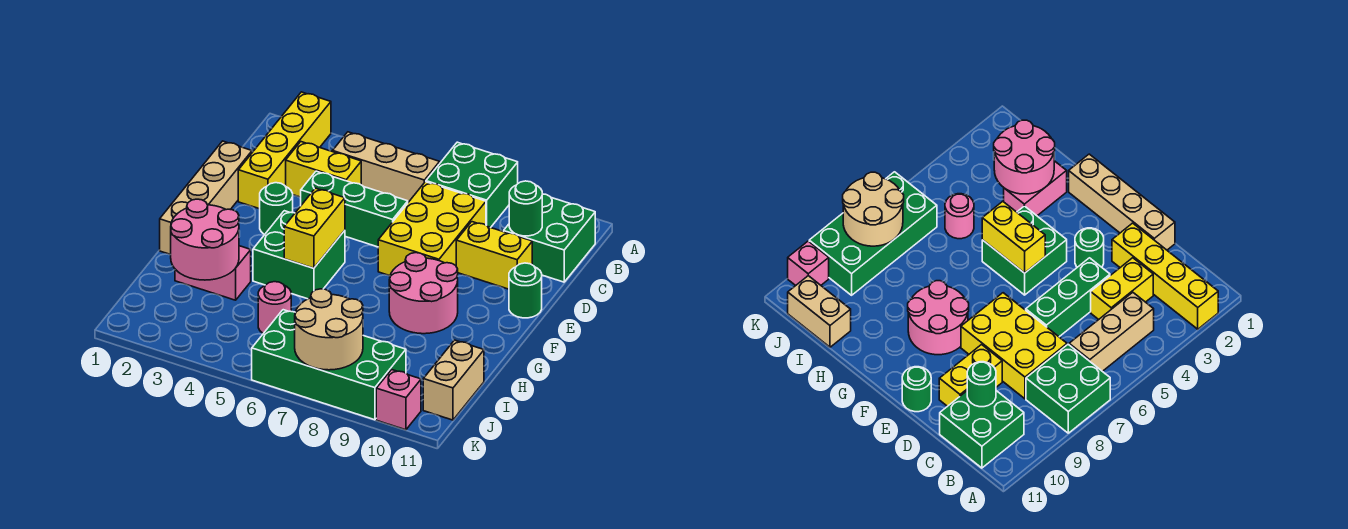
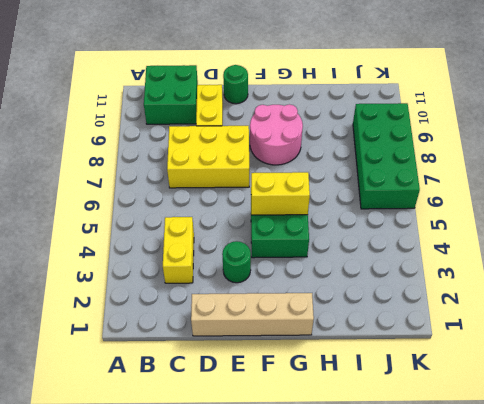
none -> yellow 1x4 brick [238,92,331,209]
none -> green 2x2 brick [426,142,518,228]
none -> tan 1x3 brick [333,132,440,202]

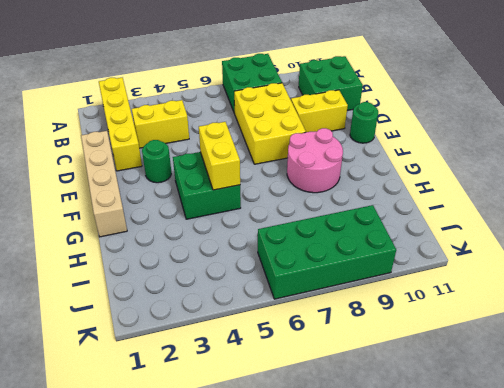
none -> tan 1x3 brick [333,132,440,202]
none -> green 1x3 brick [301,171,408,247]
none -> pink 1x2 brick [175,246,251,300]

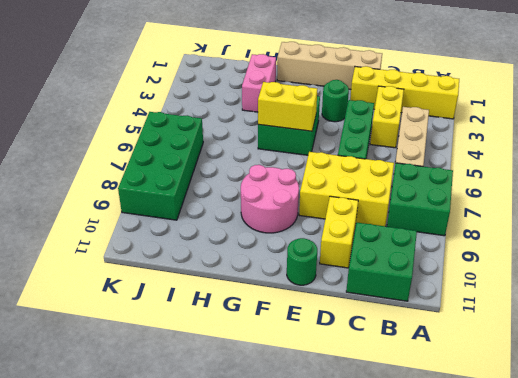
none -> pink 1x1 round brick [258,282,291,333]
none -> tan 1x2 brick [423,340,484,420]
none -> pink 1x1 brick [376,370,421,430]

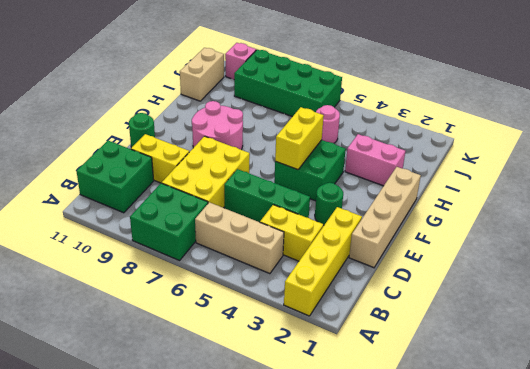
none -> green 1x1 round brick [509,181,542,236]
none -> pink 2x2 round brick [171,199,239,280]
none -> tan 2x2 round brick [295,289,363,370]

